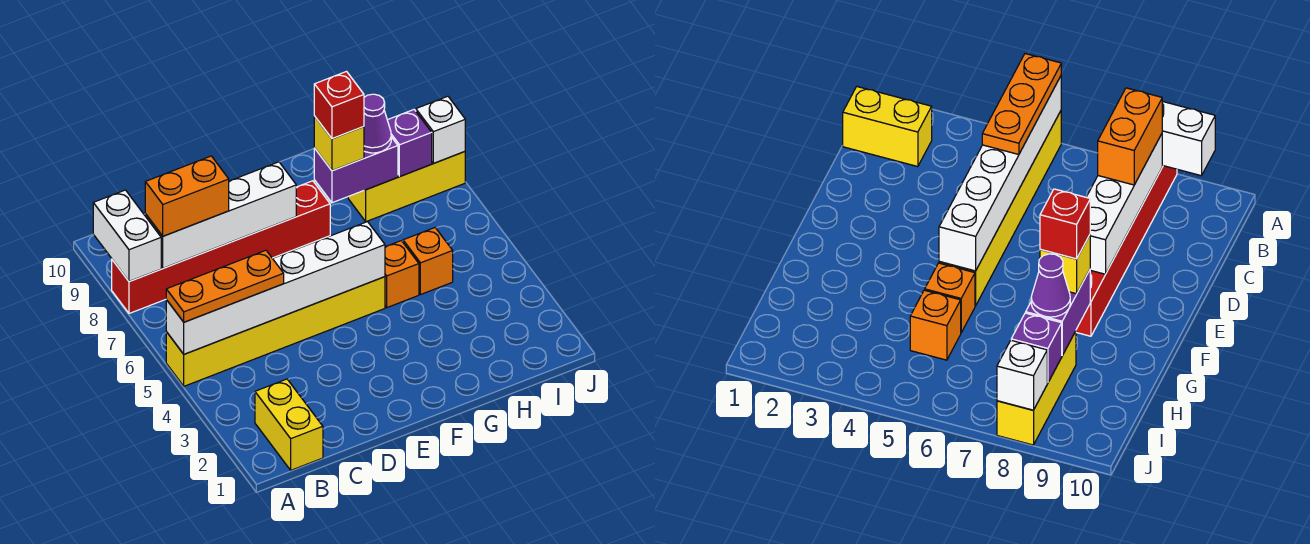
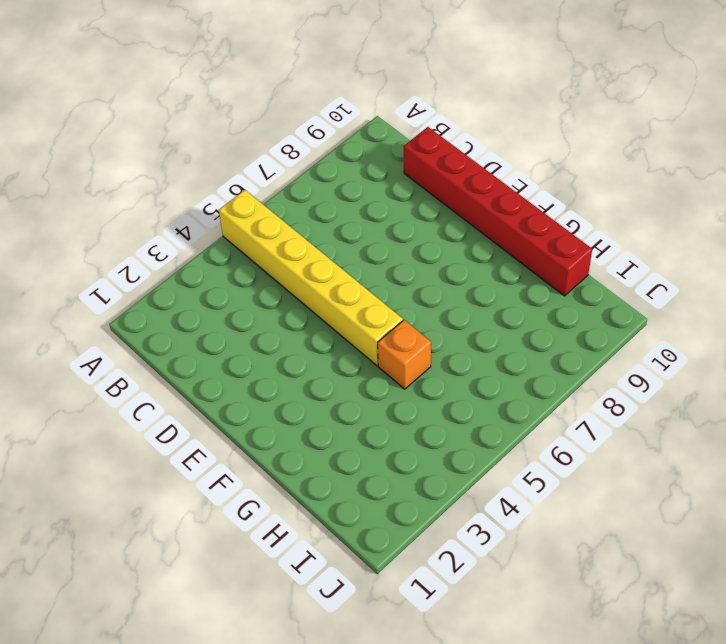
red 1x6 brick [404,127,592,296] -> red 1x6 brick moved to [112,181,330,313]
none -> yellow 1x2 brick [255,379,323,470]
none -> orange 1x1 brick [403,228,453,295]
none -> yellow 1x3 brick [348,152,465,222]

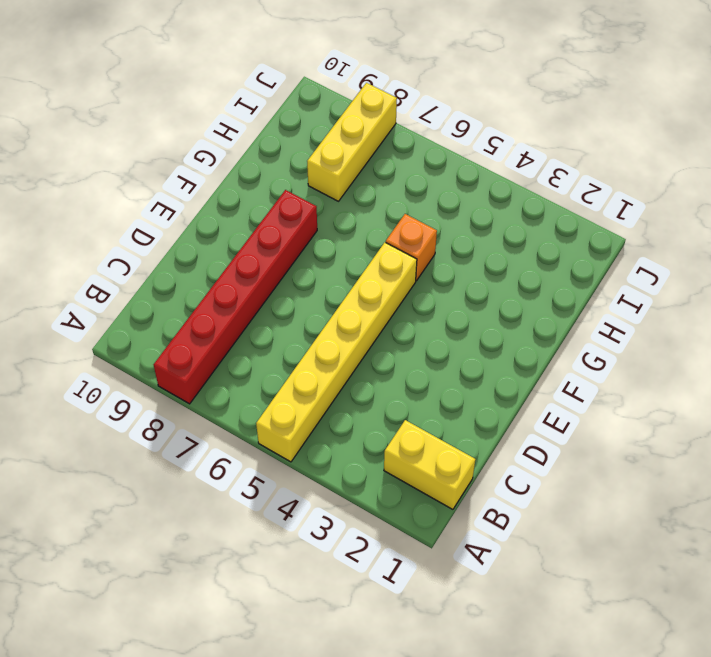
none -> orange 1x1 brick [403,228,453,295]
none -> white 1x6 brick [166,222,385,354]
none -> white 1x2 brick [93,190,161,282]

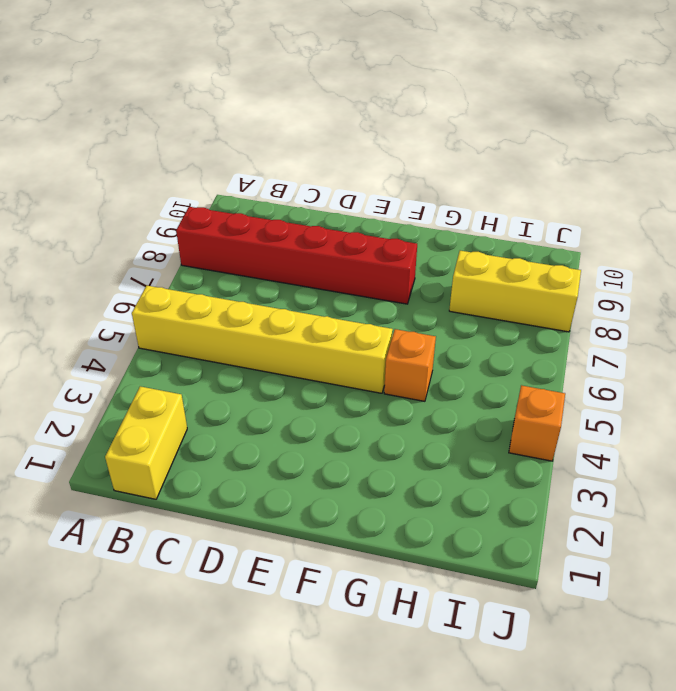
orange 1x1 brick [509,385,565,461] -> orange 1x1 brick moved to [403,228,453,295]
none -> white 1x6 brick [166,222,385,354]
none -> white 1x2 brick [93,190,161,282]
none -> white 1x4 brick [145,162,296,268]

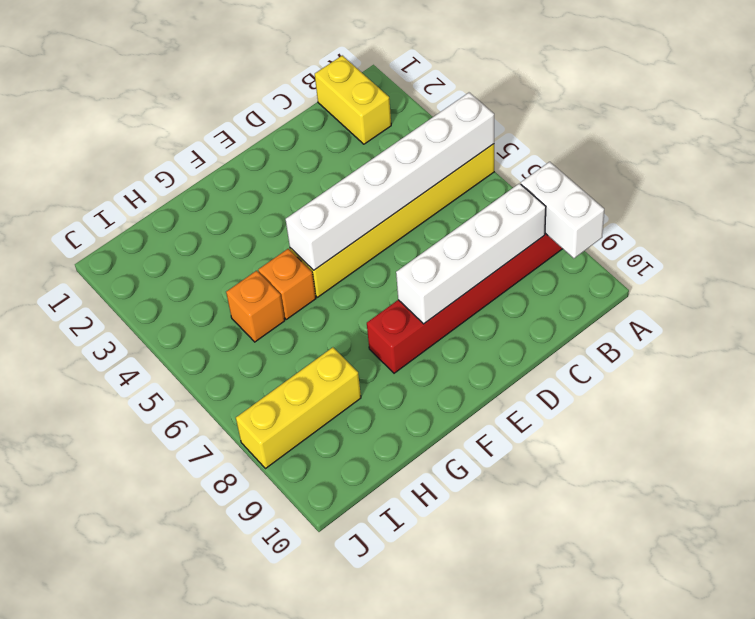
none -> purple 1x2 brick [314,137,398,203]
none -> purple 1x1 brick [387,110,432,177]
none -> white 1x1 brick [416,96,465,163]

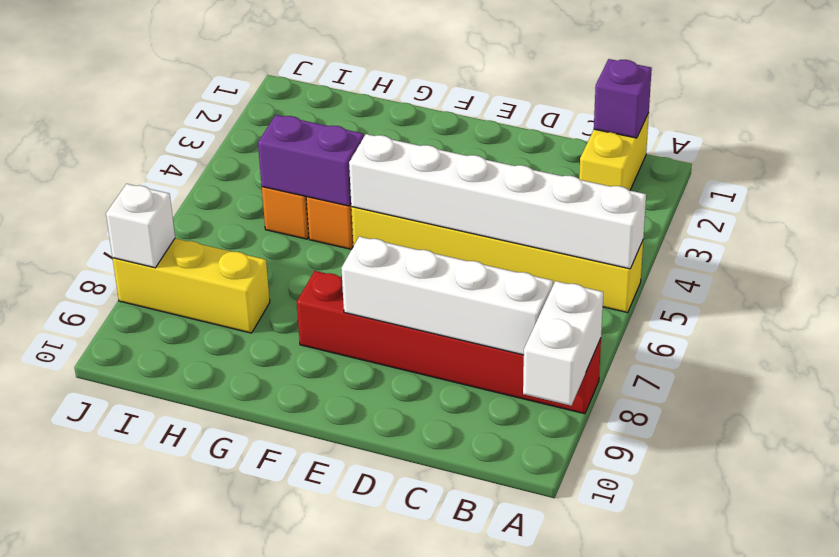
purple 1x1 brick [594,59,652,138] -> purple 1x1 brick moved to [387,110,432,177]
purple 1x2 brick [258,115,364,206] -> purple 1x2 brick moved to [314,137,398,203]
none -> orange 1x3 plate [166,250,284,322]
none -> orange 1x2 brick [145,156,229,236]
none -> yellow 1x1 brick [314,116,364,171]

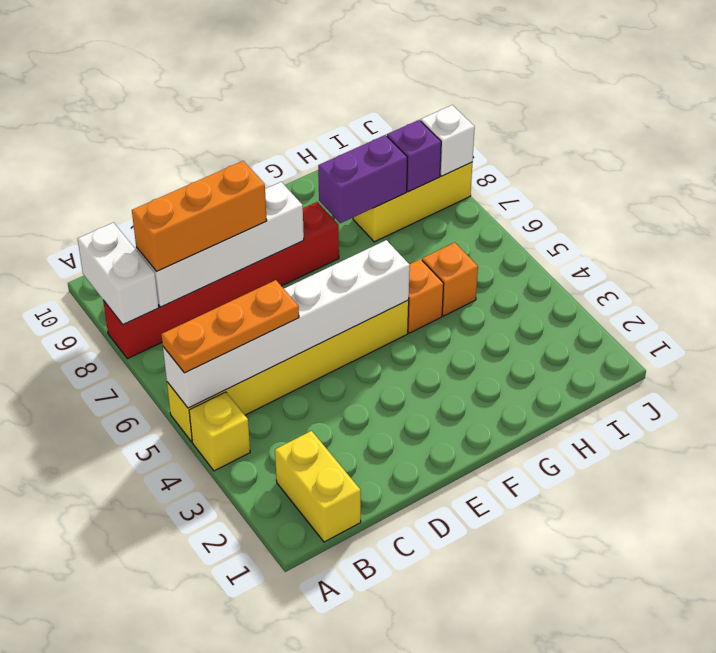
yellow 1x1 brick [189,392,250,471] -> yellow 1x1 brick moved to [314,116,364,171]
orange 1x3 brick [132,161,267,272] -> orange 1x2 brick [145,156,229,236]
none -> purple 1x1 cone [364,94,391,153]
none -> red 1x1 brick [314,72,364,139]

